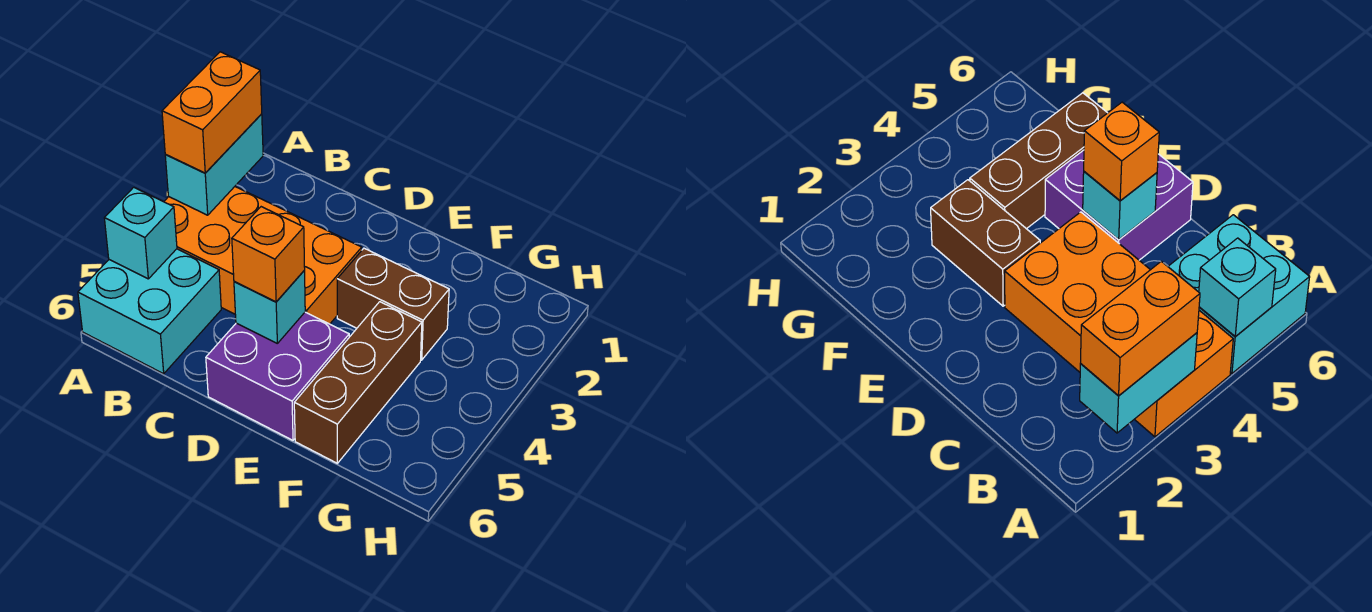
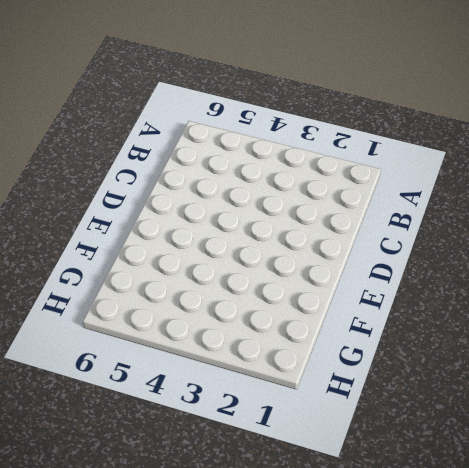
none -> orange 2x4 brick [164,187,362,324]
none -> cyan 2x2 brick [78,249,221,374]

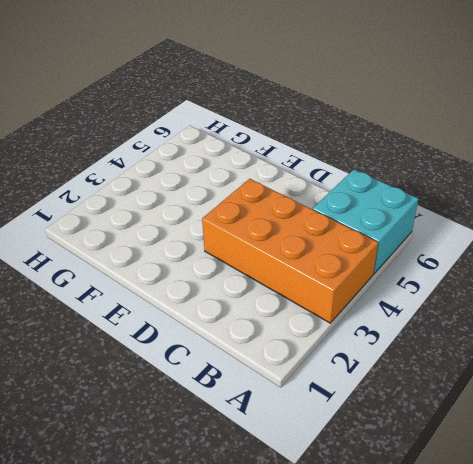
none -> purple 2x2 brick [206,312,349,440]
none -> brown 1x2 brick [337,248,449,360]

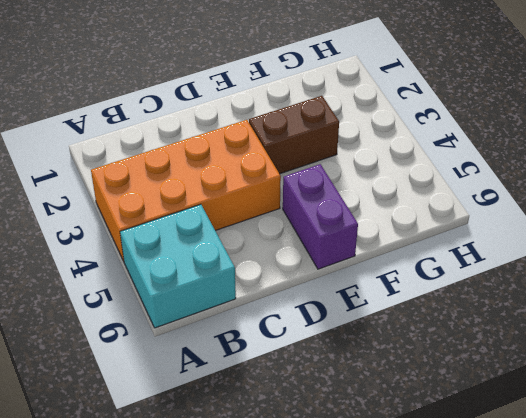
purple 1x2 brick [283,164,358,269] -> purple 2x2 brick [206,312,349,440]
none -> brown 1x3 brick [294,302,422,463]
none -> cyan 1x2 brick [165,114,263,215]

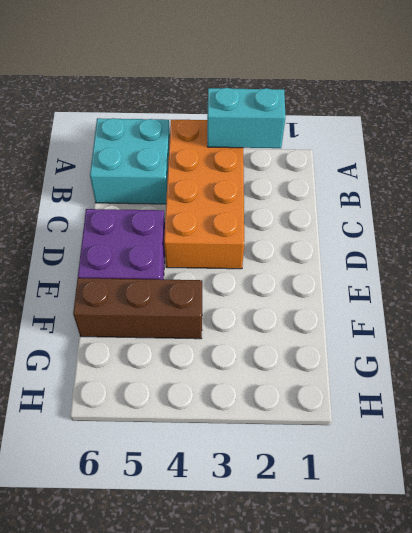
none -> brown 1x2 brick [337,248,449,360]
none -> cyan 1x1 brick [104,187,177,279]

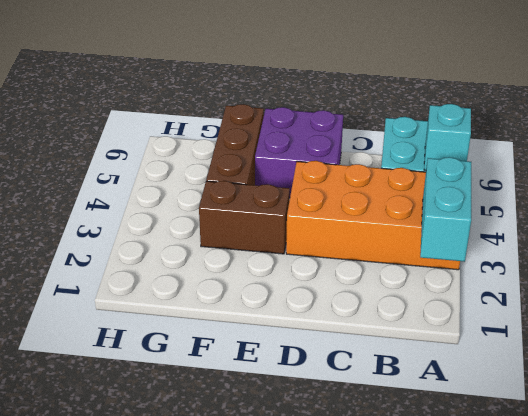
none -> cyan 1x1 brick [234,271,305,343]
none -> orange 1x2 brick [162,52,262,173]

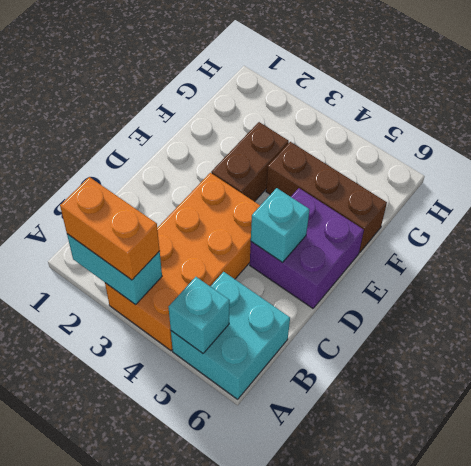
none -> orange 1x1 brick [232,207,305,302]

